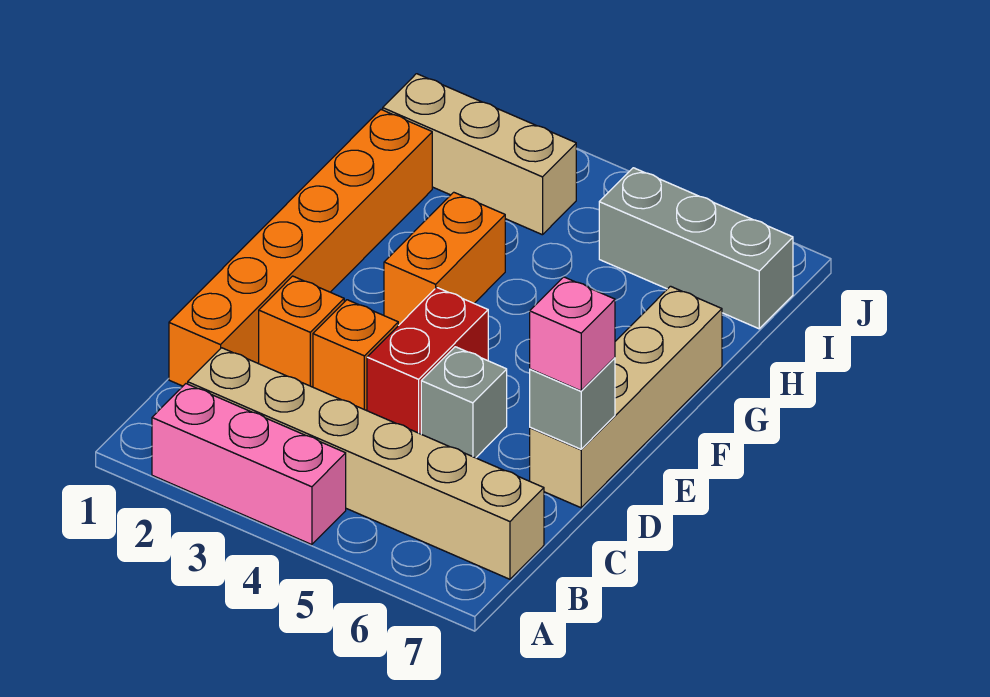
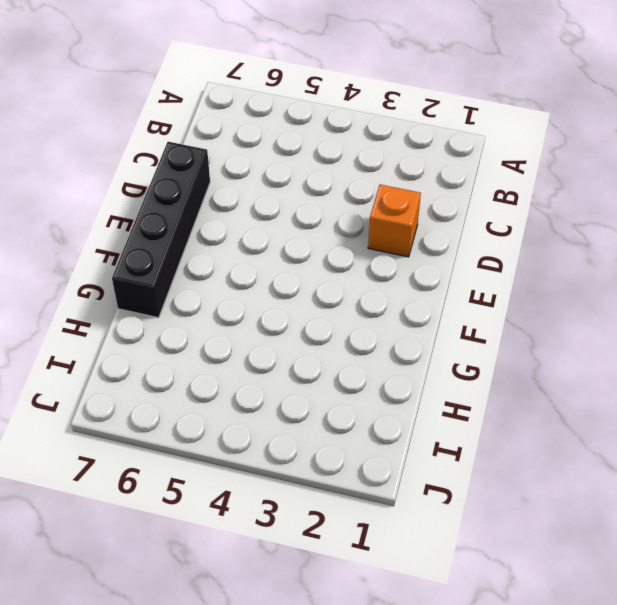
black 1x4 brick [112,142,210,318] -> tan 1x4 brick [530,286,722,508]
none -> pink 1x3 brick [152,384,346,545]
none -> tan 1x6 brick [188,348,544,579]
none -> orange 1x6 brick [169,110,432,386]

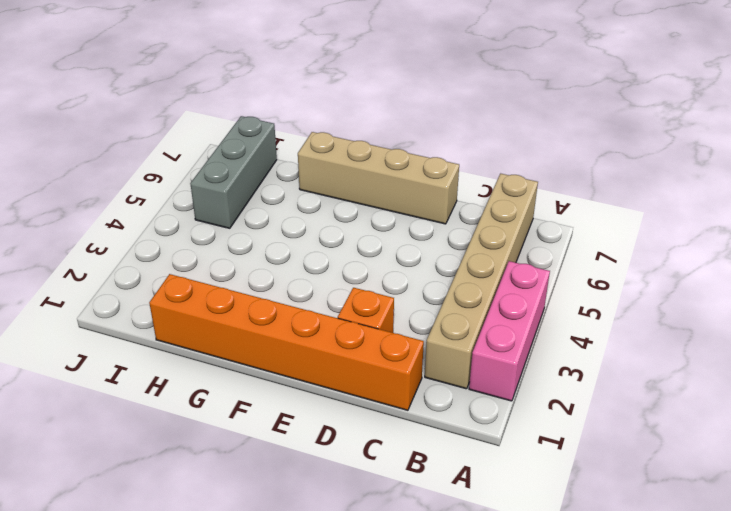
none -> orange 1x1 brick [313,300,398,411]
none -> red 1x2 brick [367,287,488,434]
none -> grey 1x1 brick [421,347,507,458]

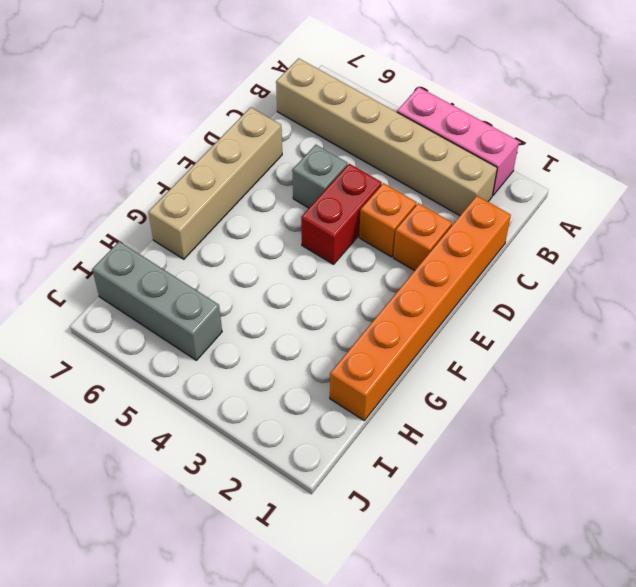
none -> orange 1x2 brick [384,192,505,326]
none -> tan 1x3 brick [383,74,576,235]
none -> grey 1x1 brick [530,358,615,449]

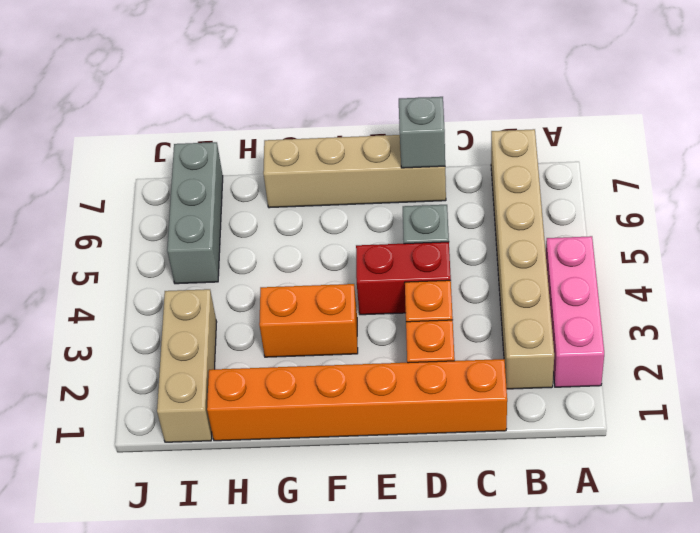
none -> pink 1x1 brick [530,277,615,391]

